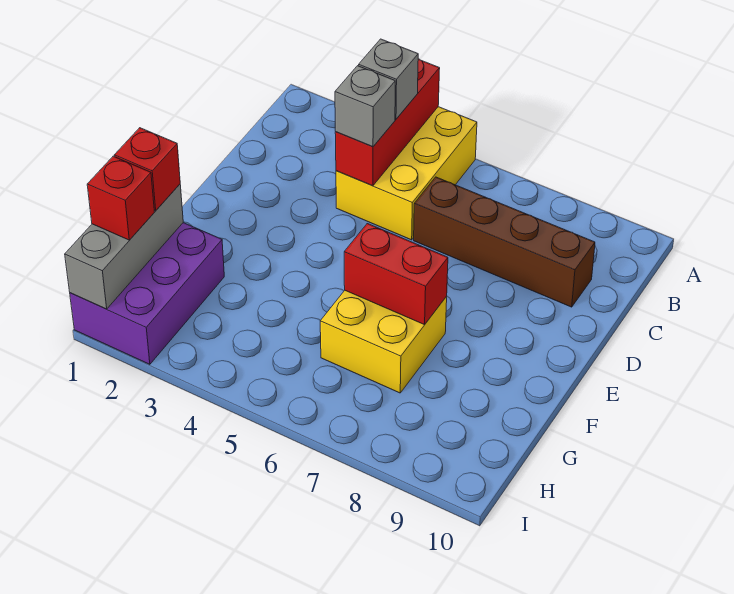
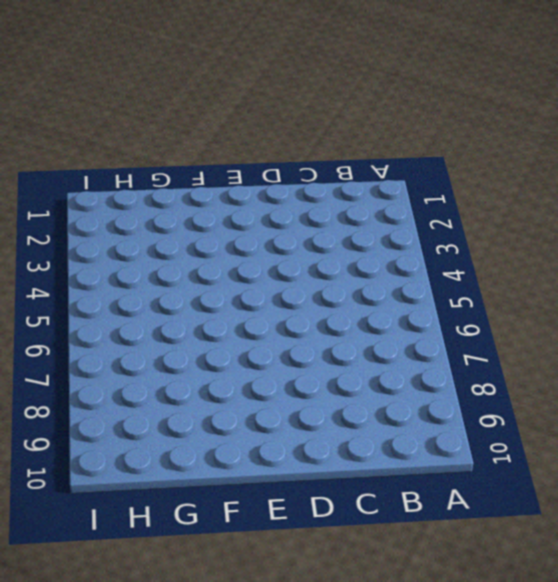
none -> yellow 2x3 brick [336,107,477,240]
none -> brown 1x4 brick [414,177,595,307]

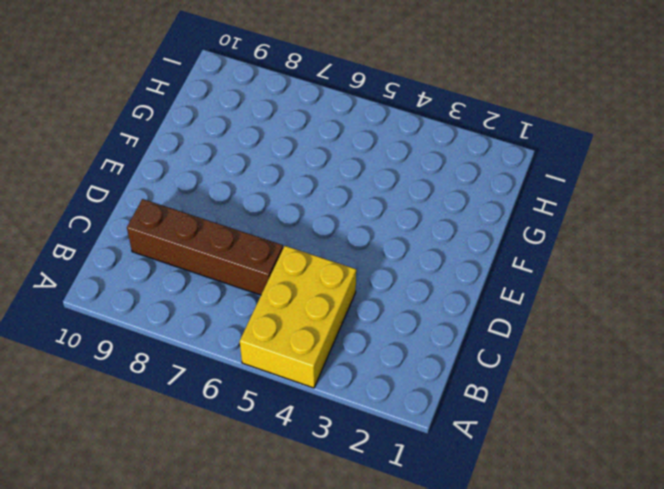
none -> yellow 2x2 brick [320,291,447,393]
none -> purple 2x3 brick [70,223,224,364]

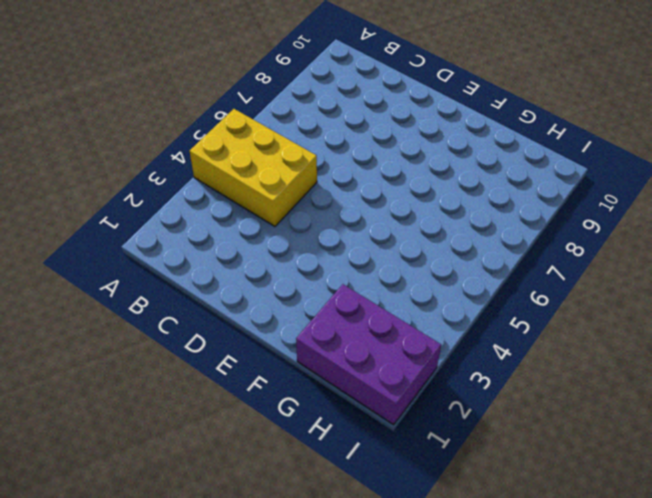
none -> brown 1x4 brick [414,177,595,307]
none -> yellow 2x2 brick [320,291,447,393]

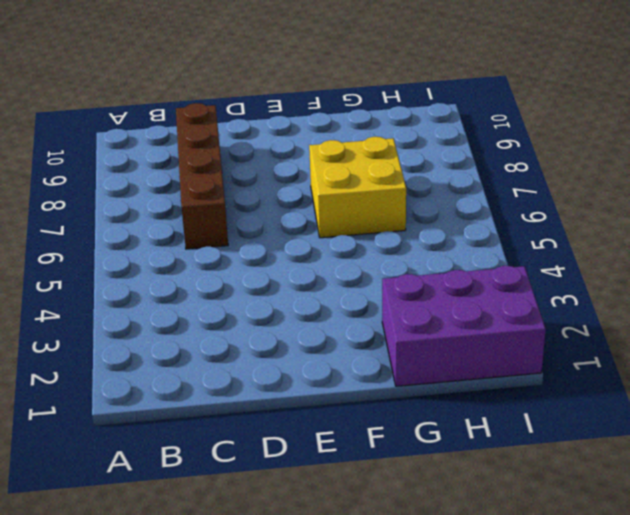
none -> yellow 2x3 brick [336,107,477,240]
none -> red 1x3 brick [335,59,440,186]

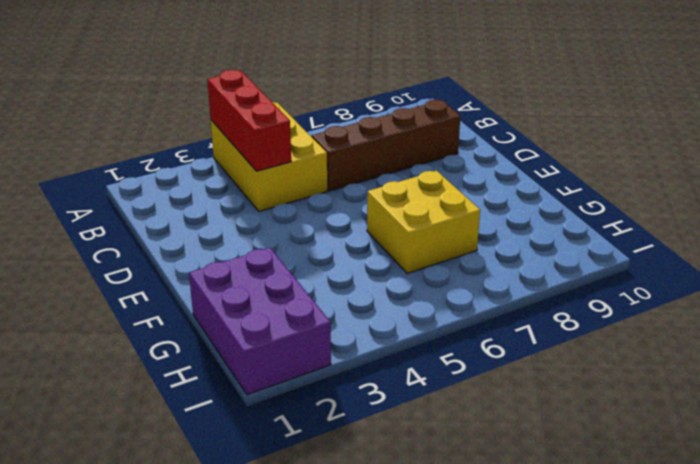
none -> red 1x2 brick [344,224,448,325]
none -> grey 1x3 brick [65,184,183,309]

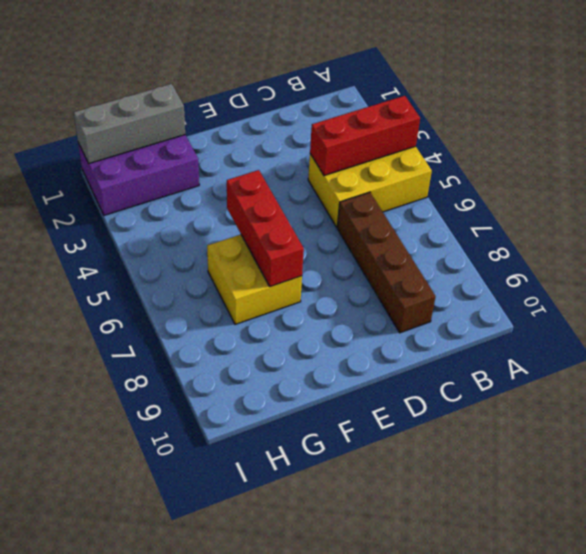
red 1x3 brick [227,170,304,287] -> red 1x2 brick [344,224,448,325]
none -> grey 1x1 brick [359,39,418,119]
none -> grey 1x1 brick [335,66,395,147]

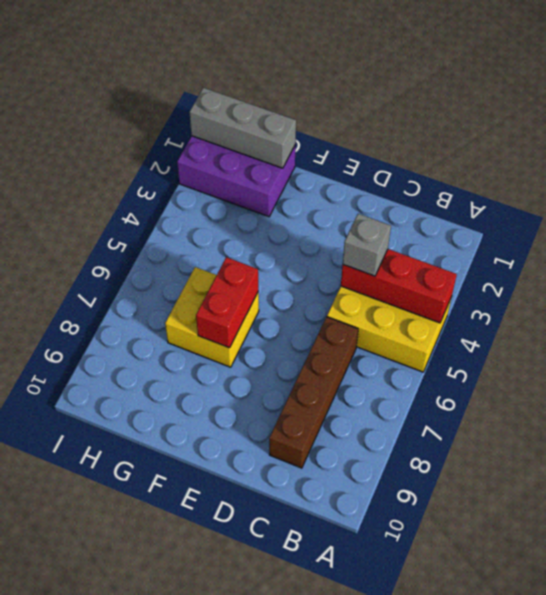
none -> grey 1x1 brick [359,39,418,119]
none -> red 1x1 brick [114,128,180,211]

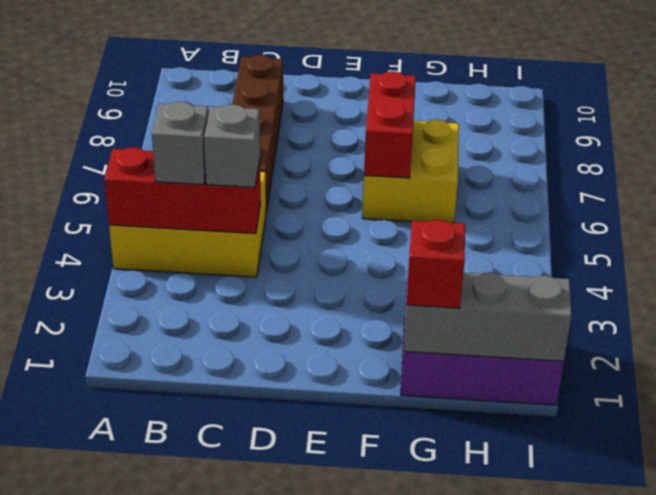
none -> red 1x1 brick [87,156,154,240]

